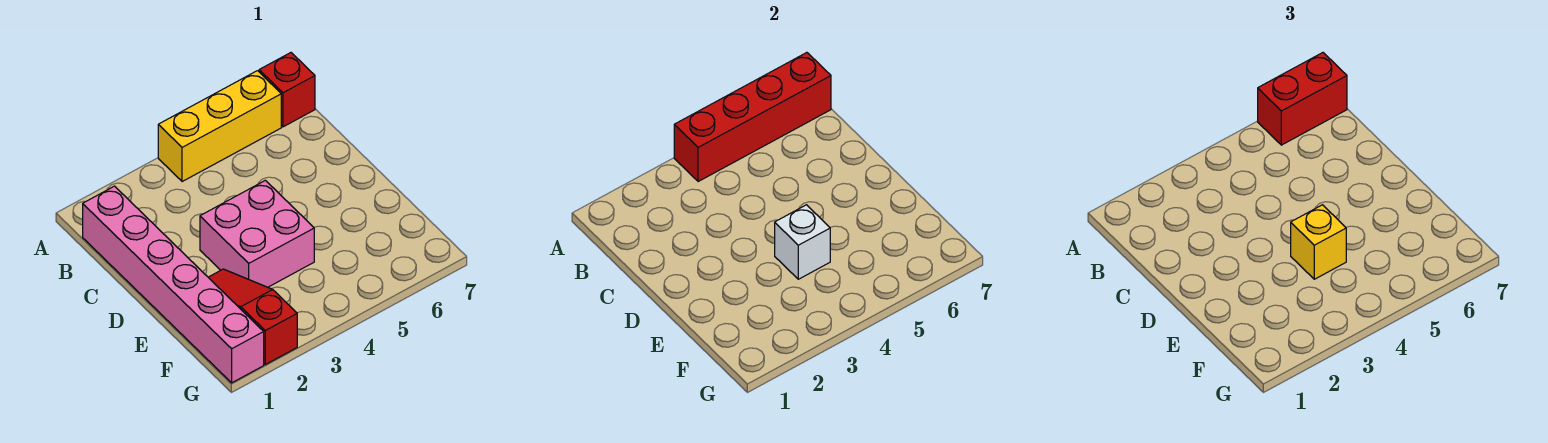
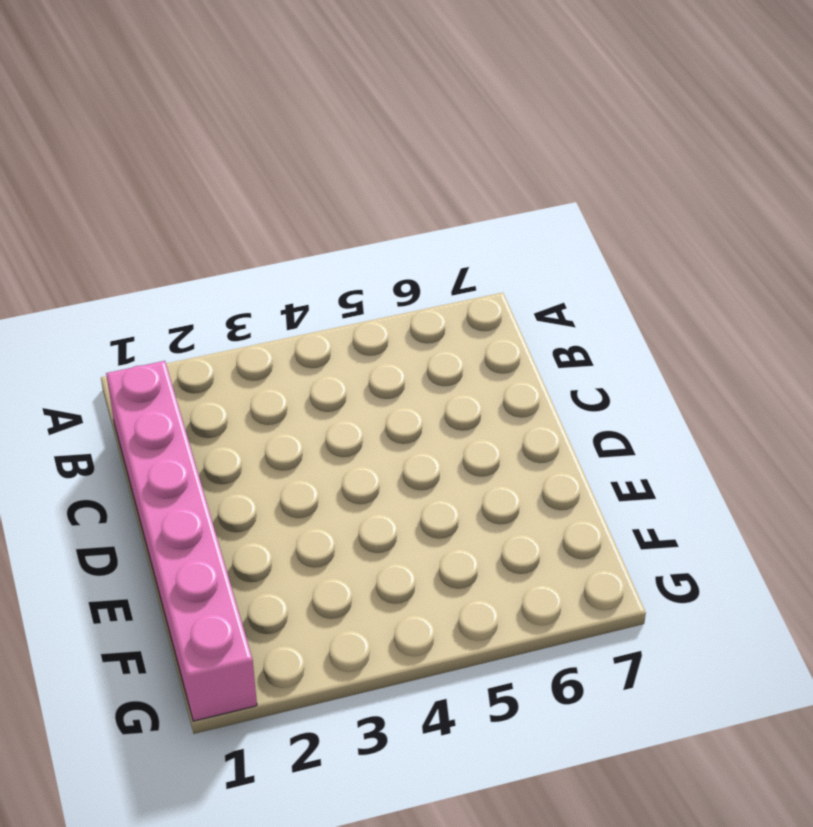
none -> yellow 1x3 brick [158,71,281,182]
none -> red 1x1 brick [259,53,315,127]

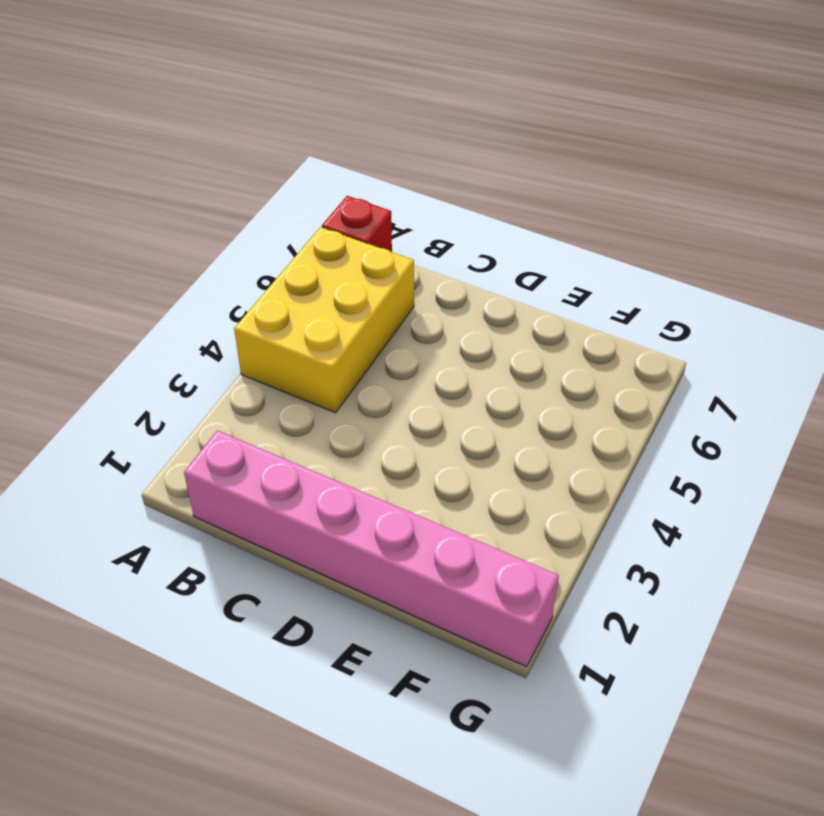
yellow 2x3 brick [234,227,414,413] -> yellow 1x3 brick [158,71,281,182]
none -> pink 2x2 brick [200,180,314,287]
none -> red 1x3 slope [208,269,297,365]

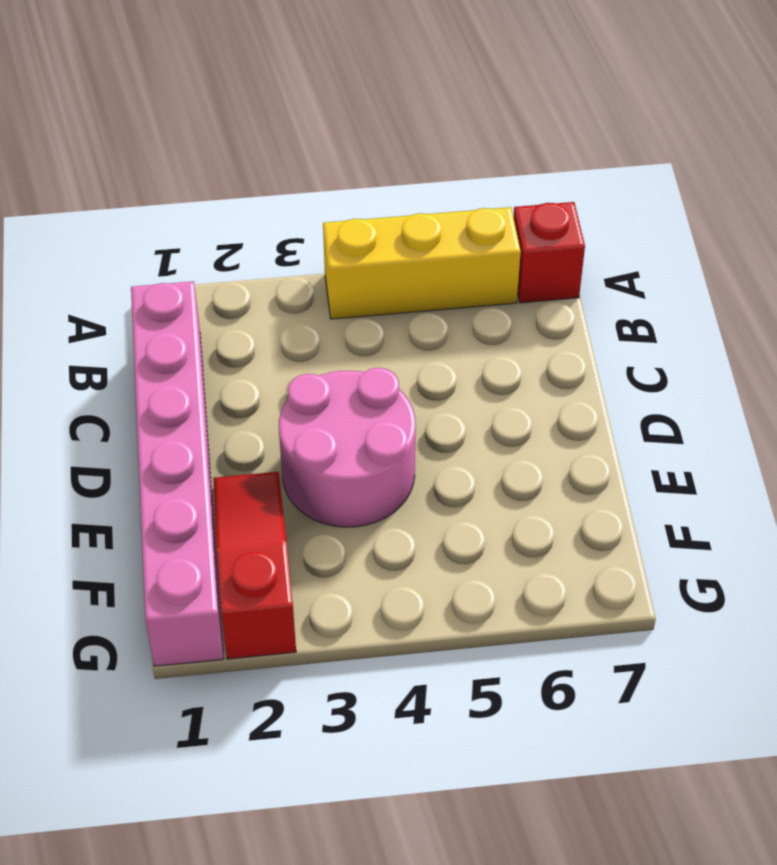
pink 2x2 round brick [279,368,416,527] -> pink 2x2 brick [200,180,314,287]
none -> red 1x4 brick [674,53,831,182]
none -> white 1x1 brick [775,205,830,279]

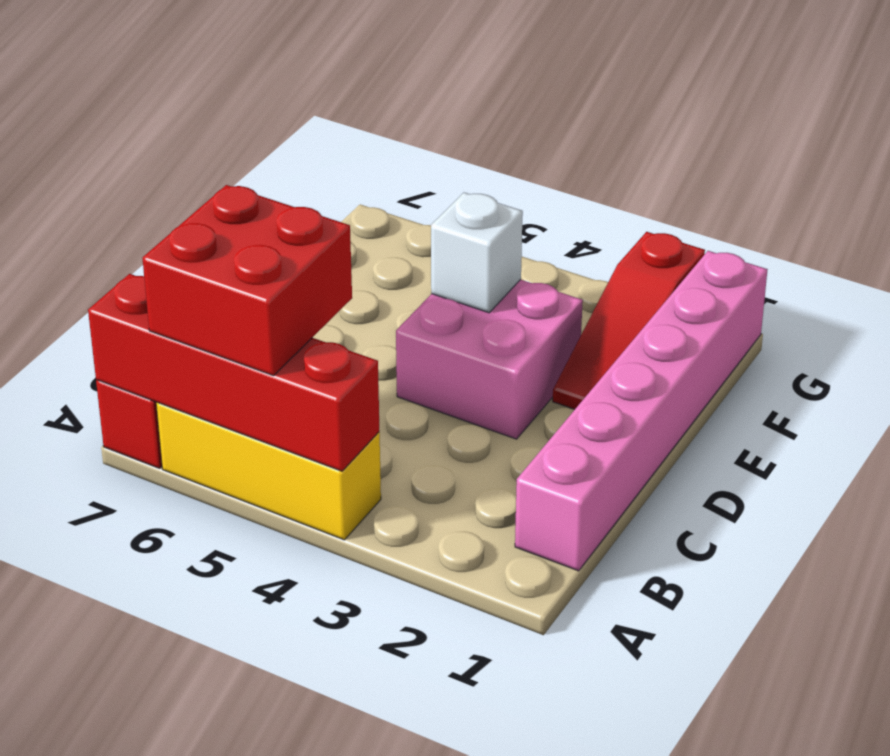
red 2x2 brick [142,185,352,376] -> red 1x2 brick [1258,53,1347,145]
none -> yellow 1x1 brick [1291,205,1346,279]

